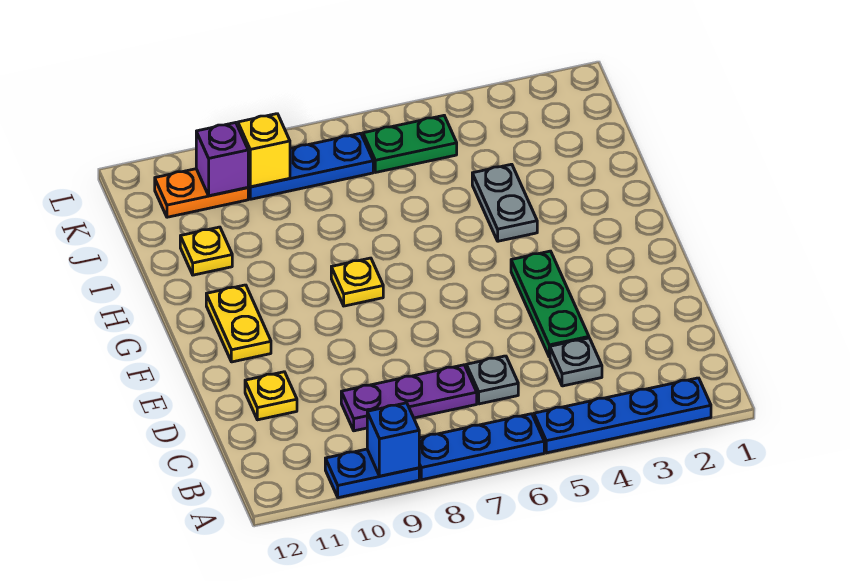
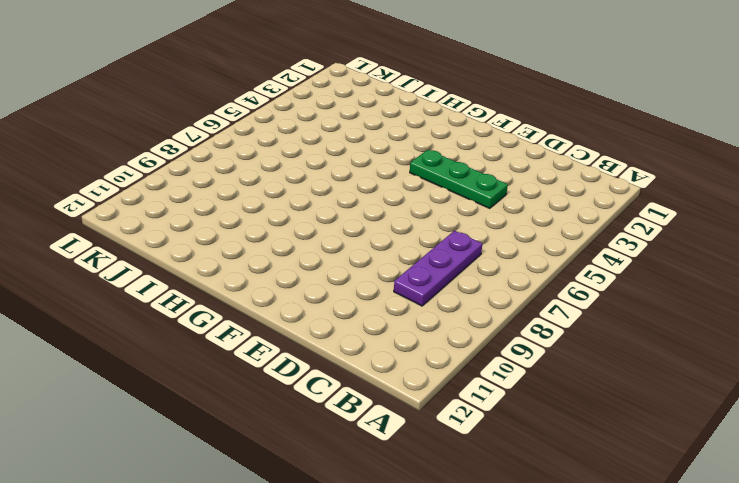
none -> blue 1x4 plate [534,378,711,453]
none -> blue 1x3 plate [419,414,544,480]
none -> blue 1x2 plate [325,449,419,498]

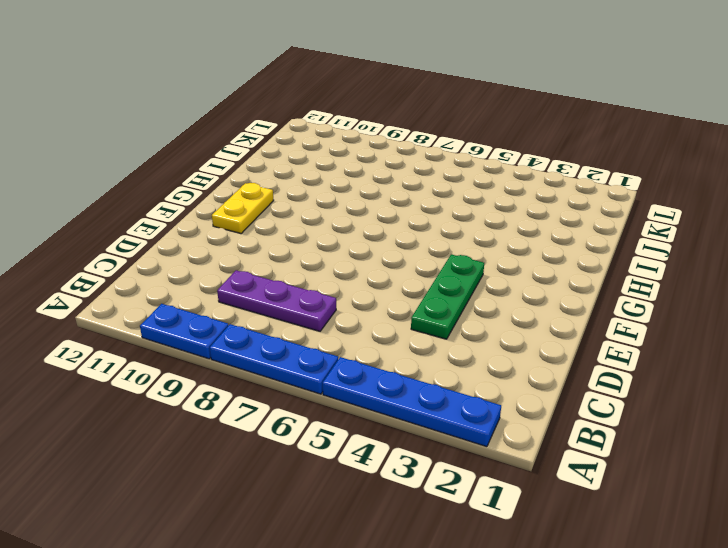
none -> grey 1x1 plate [550,338,602,386]
none -> grey 1x1 plate [466,356,518,404]
none -> yellow 1x1 plate [245,372,297,420]

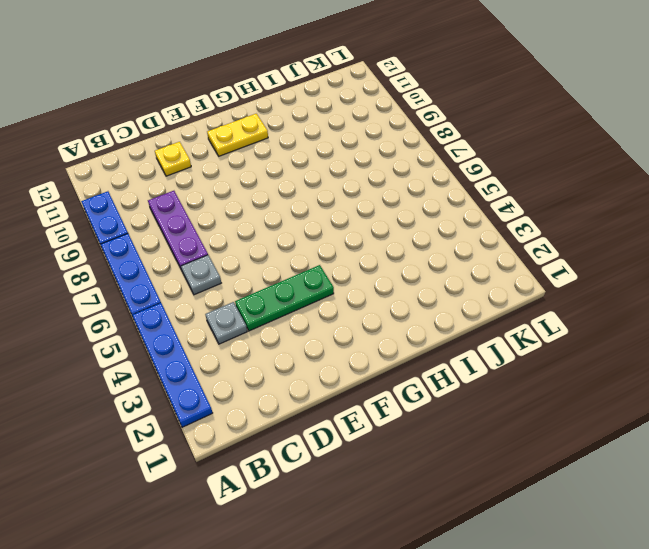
none -> yellow 1x1 plate [331,258,383,306]
none -> grey 1x2 plate [472,164,537,241]
none -> yellow 1x1 plate [180,227,232,275]

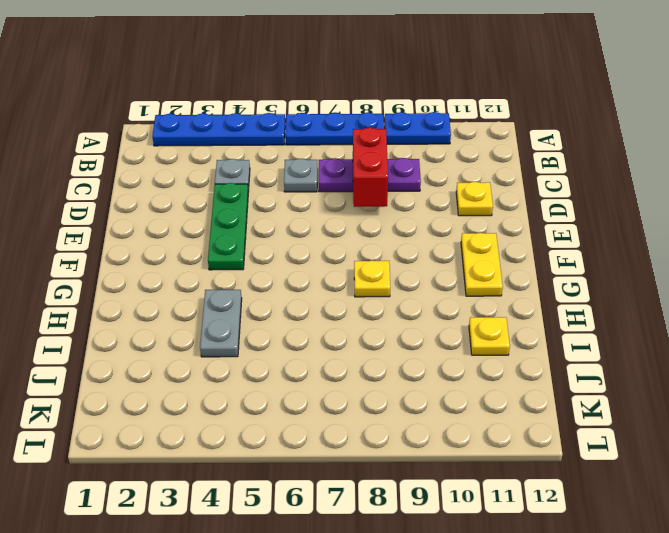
red 1x2 brick [353,127,388,207] -> none
none -> green 1x2 plate [363,116,457,172]
none -> blue 1x3 plate [248,133,373,199]
none -> orange 1x2 plate [155,169,248,217]

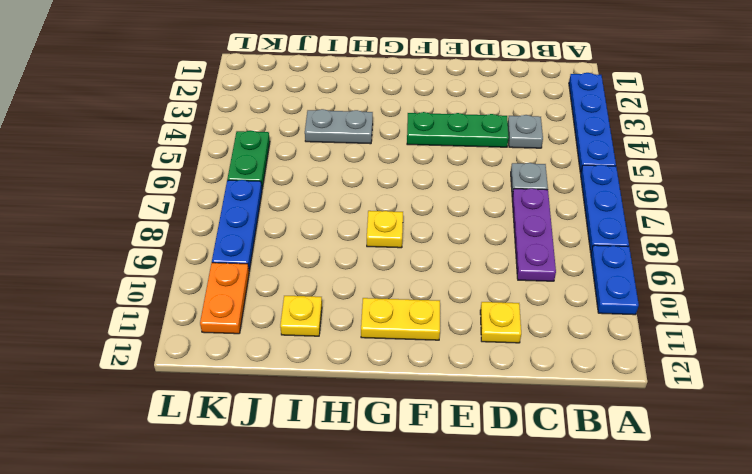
none -> blue 1x1 brick [367,403,419,476]
none -> yellow 1x1 brick [238,114,290,187]
none -> purple 1x1 brick [196,123,249,196]

